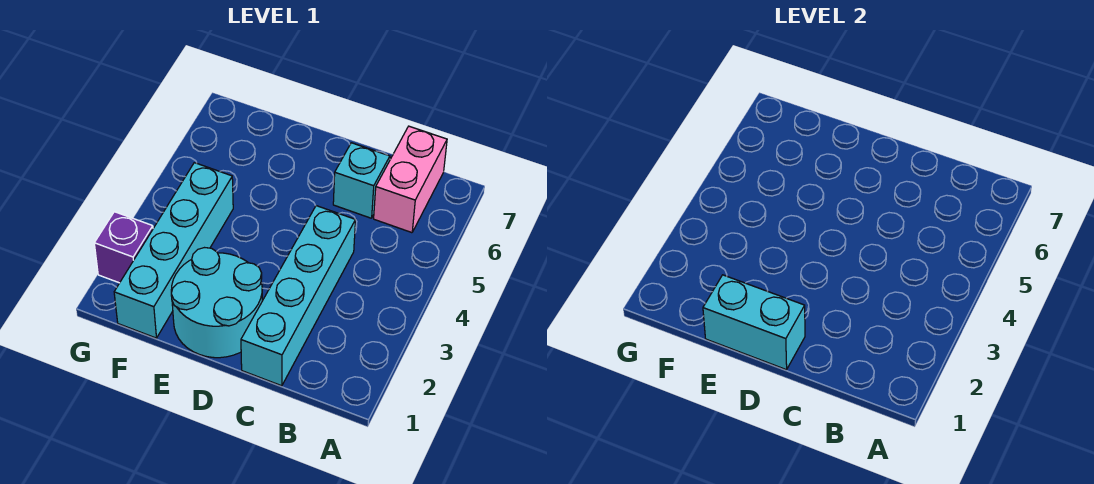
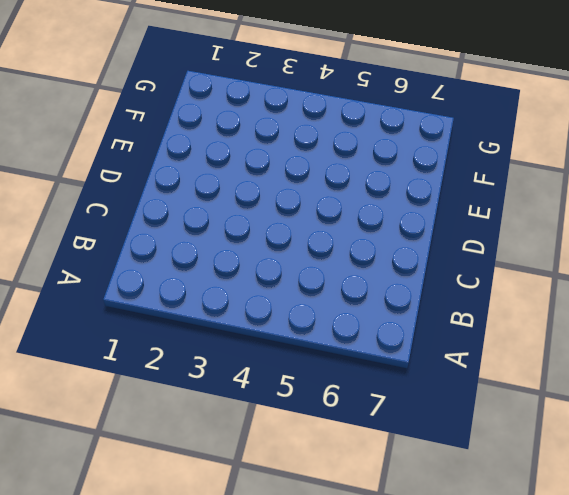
none -> pink 1x2 brick [374,126,447,233]
none -> cyan 1x4 brick [241,206,356,386]

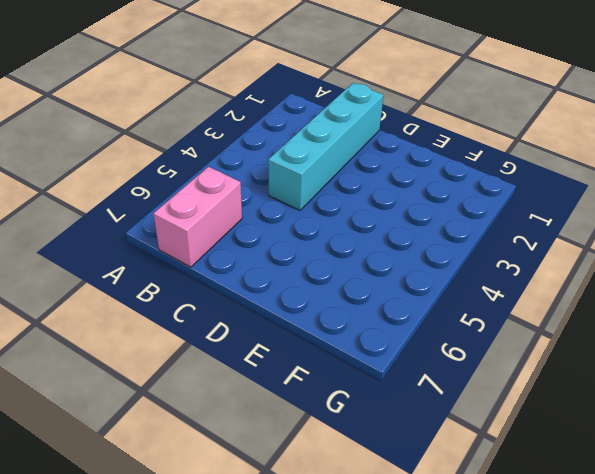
none -> cyan 1x1 brick [333,143,390,218]
none -> cyan 2x2 round brick [171,248,262,358]

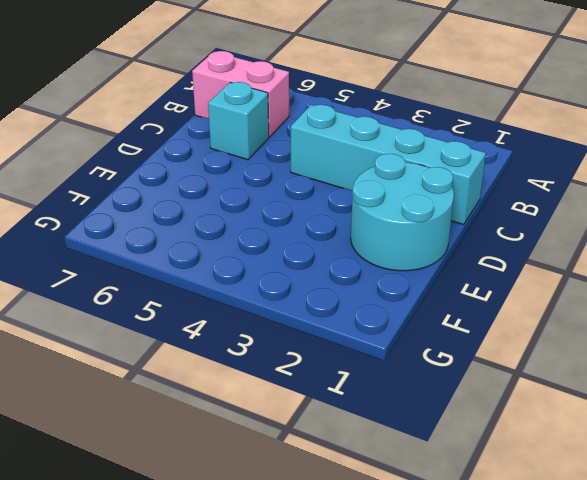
none -> cyan 1x4 brick [114,163,233,338]
none -> purple 1x1 brick [94,212,153,283]

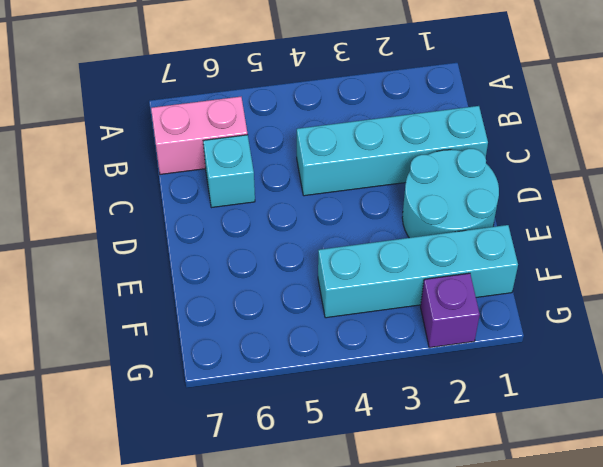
none -> cyan 1x2 brick [703,275,805,370]

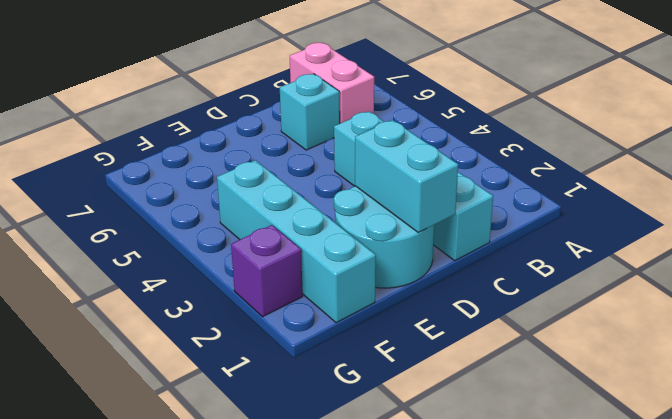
cyan 1x2 brick [355,120,458,233] -> cyan 1x2 brick turned to [703,275,805,370]

